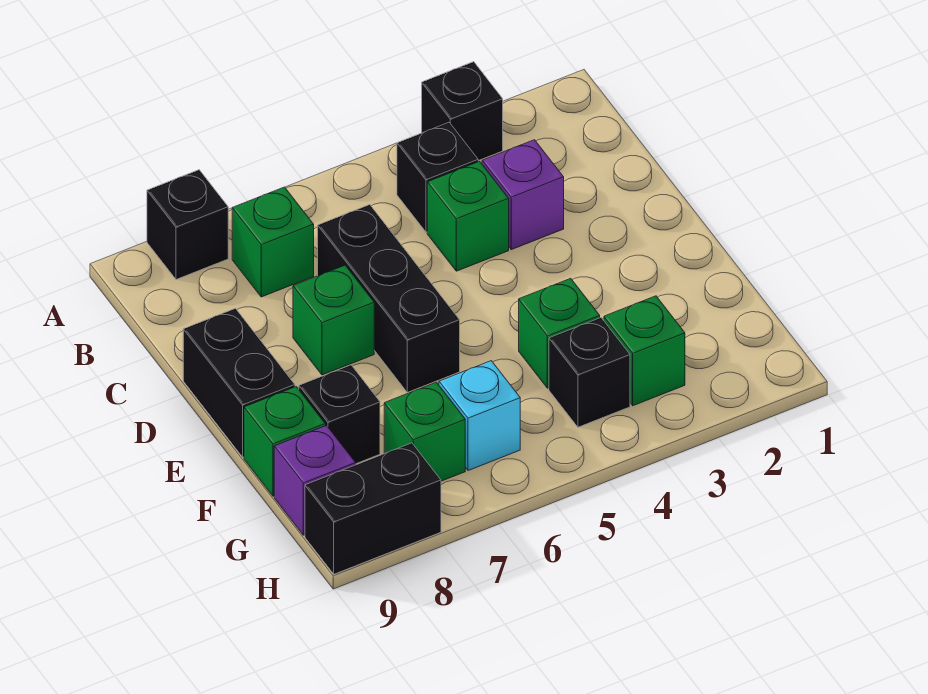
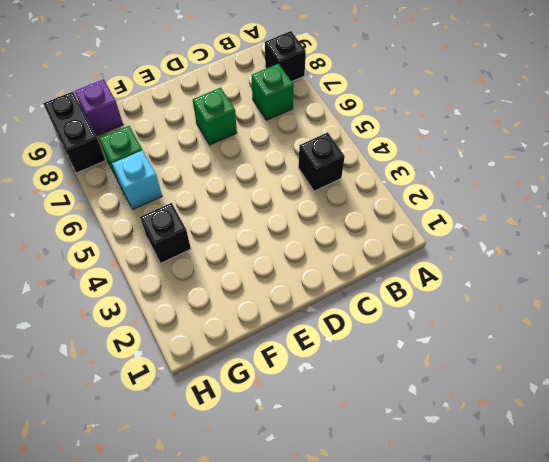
none -> black 1x1 brick [422,62,503,161]
none -> purple 1x1 brick [482,140,564,250]
none -> green 1x1 brick [427,161,509,271]

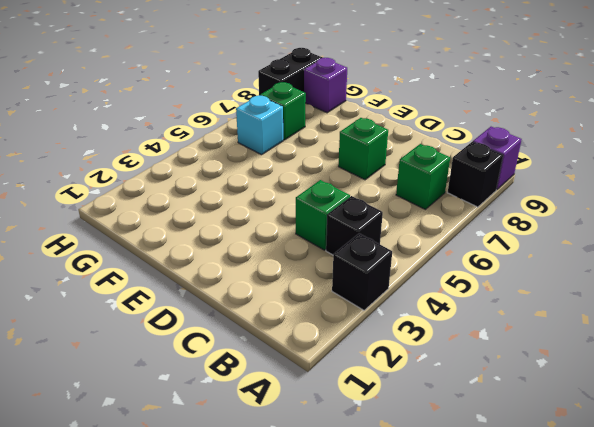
purple 1x1 brick [473,127,522,190] -> purple 1x1 brick moved to [482,140,564,250]
none -> black 1x3 brick [318,205,460,392]
none -> black 1x2 brick [183,308,295,457]
none -> green 1x1 brick [519,278,600,388]

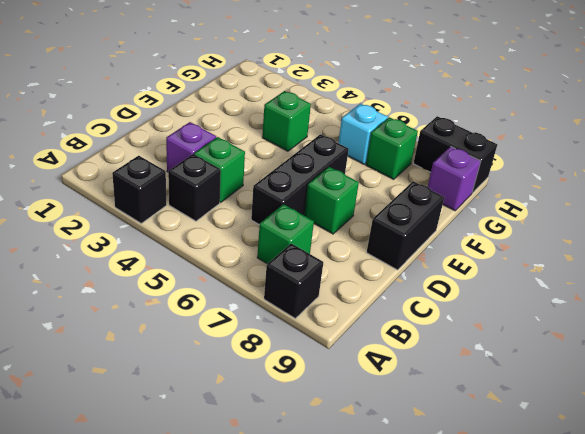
none -> black 1x1 brick [299,365,380,464]
none -> green 1x1 brick [244,387,325,496]
none -> green 1x1 brick [604,296,685,406]

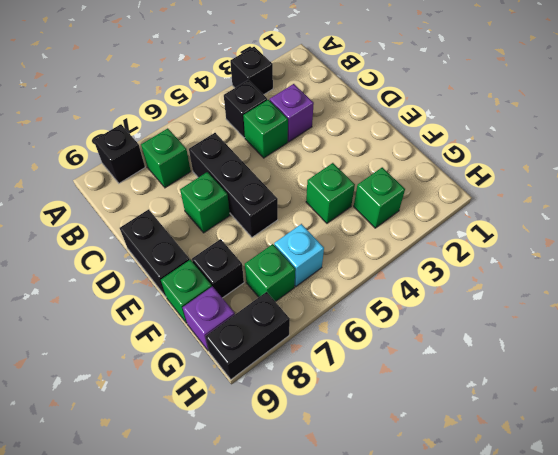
none -> black 1x1 brick [549,318,630,427]

